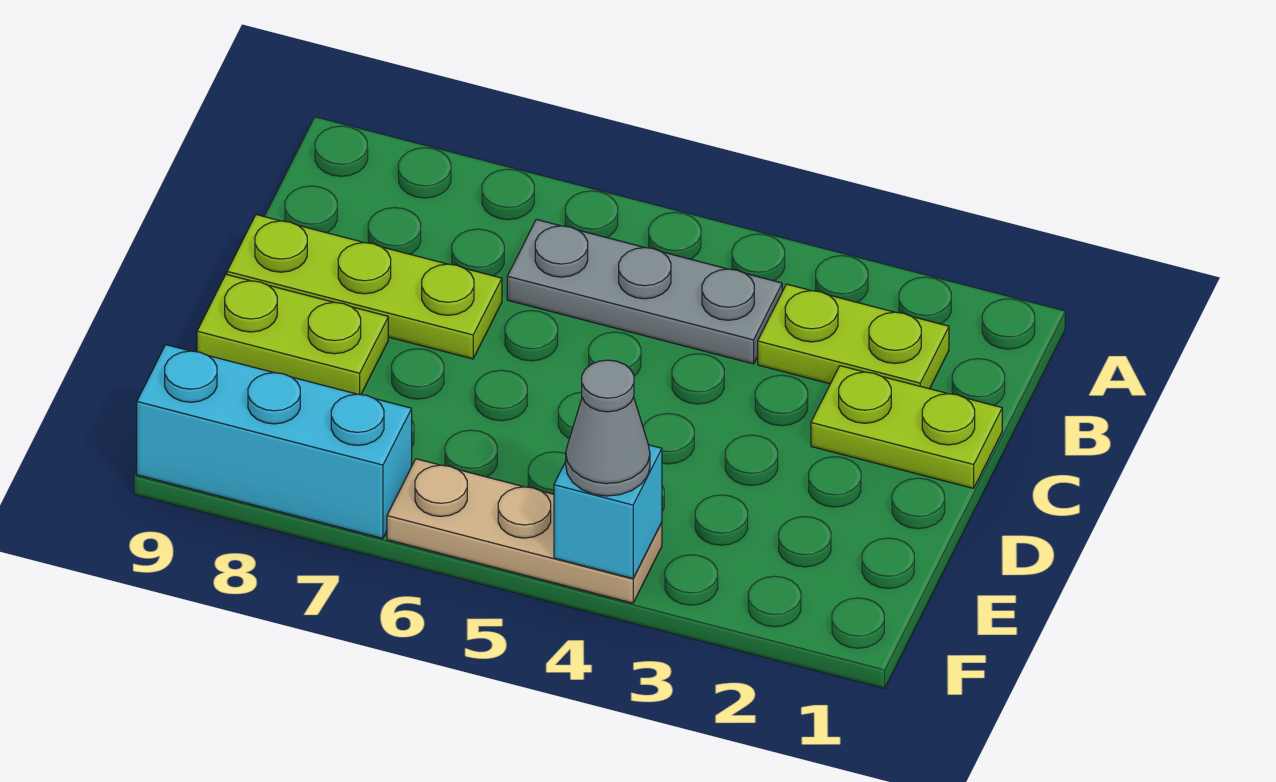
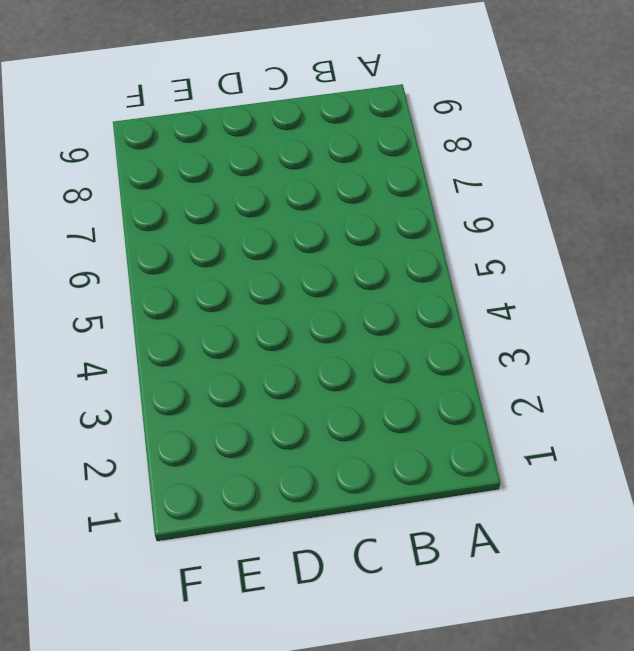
none -> lime 1x2 plate [758,284,949,389]
none -> grey 1x3 plate [507,219,782,364]

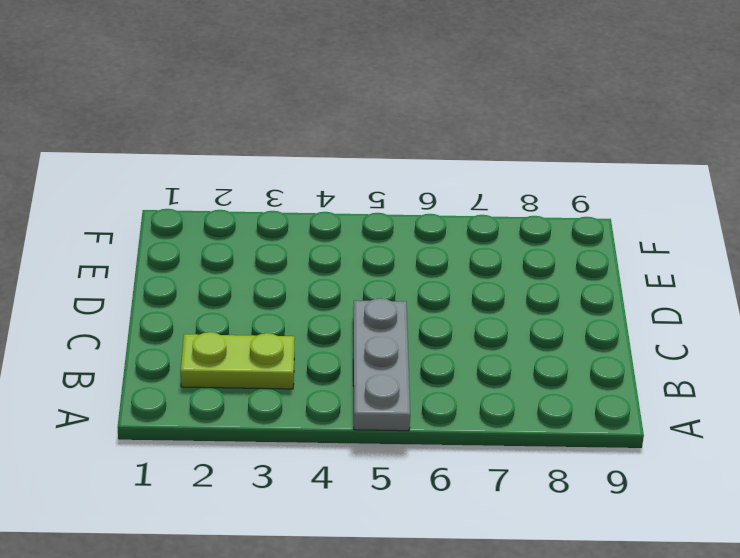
grey 1x3 plate [353,298,410,431] -> grey 1x3 plate turned to [507,219,782,364]
none -> lime 1x2 plate [811,366,1002,488]
none -> lime 1x3 plate [227,215,502,359]

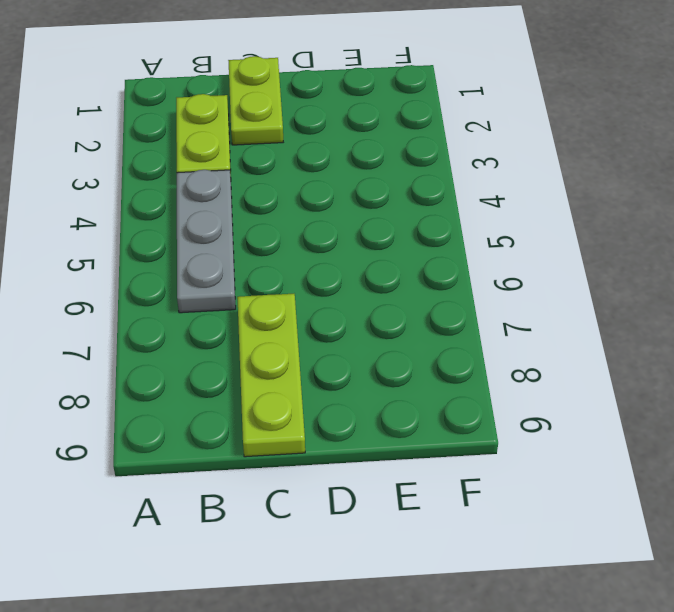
none -> lime 1x2 plate [197,274,388,395]
none -> tan 1x3 plate [387,459,662,603]

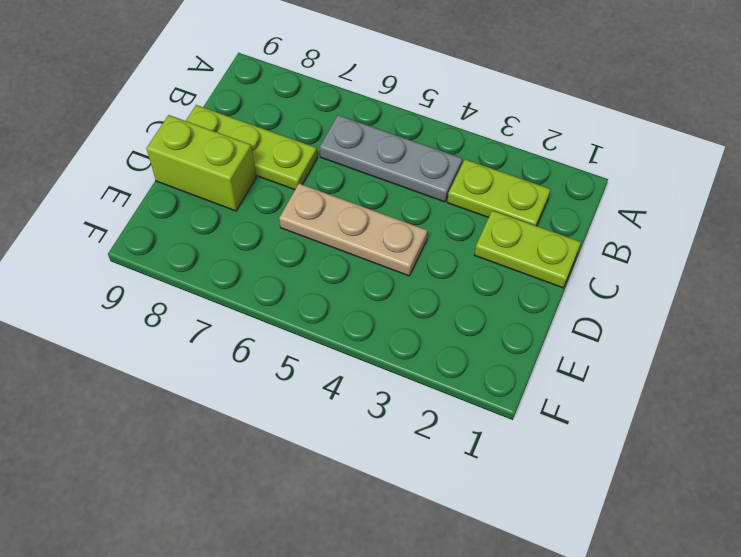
tan 1x3 plate [279,184,428,276] -> tan 1x3 plate moved to [387,459,662,603]
lime 1x2 brick [146,115,256,211] -> lime 1x2 plate [197,274,388,395]
none -> cyan 1x3 brick [137,345,412,538]
none -> cyan 1x1 brick [554,445,662,578]

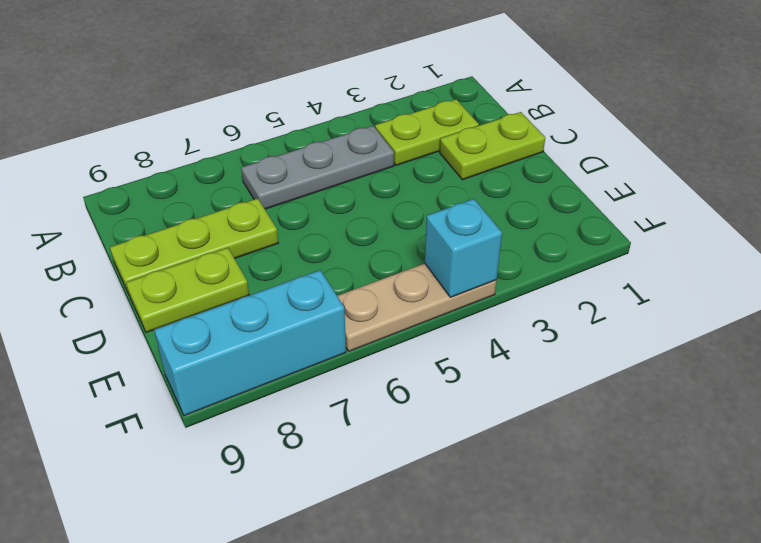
none -> grey 1x1 cone [566,360,650,496]

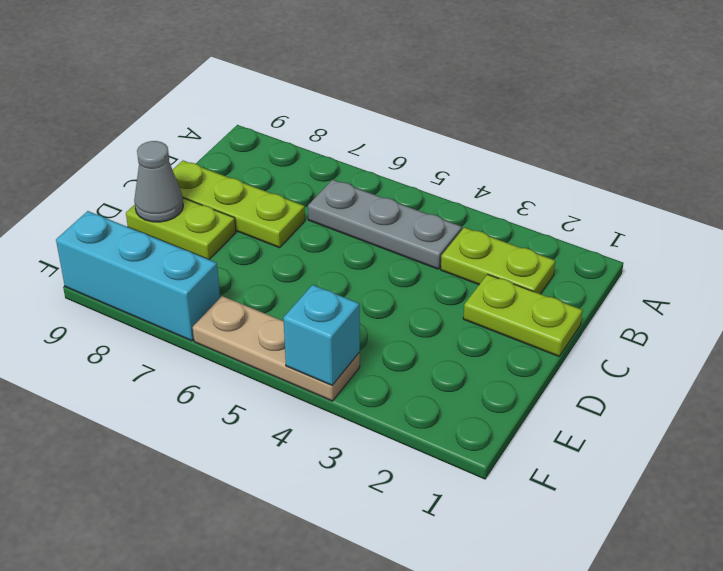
grey 1x1 cone [134,141,183,222] -> grey 1x1 cone moved to [566,360,650,496]

